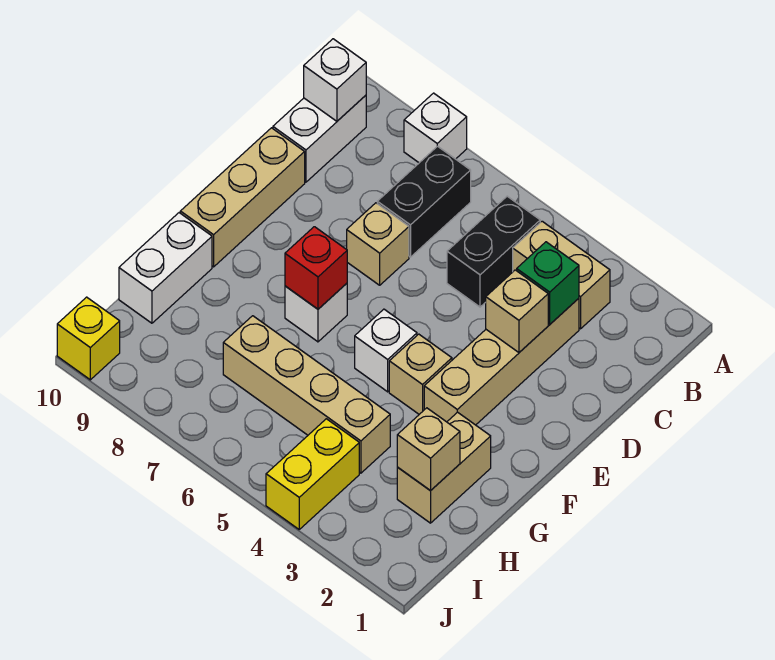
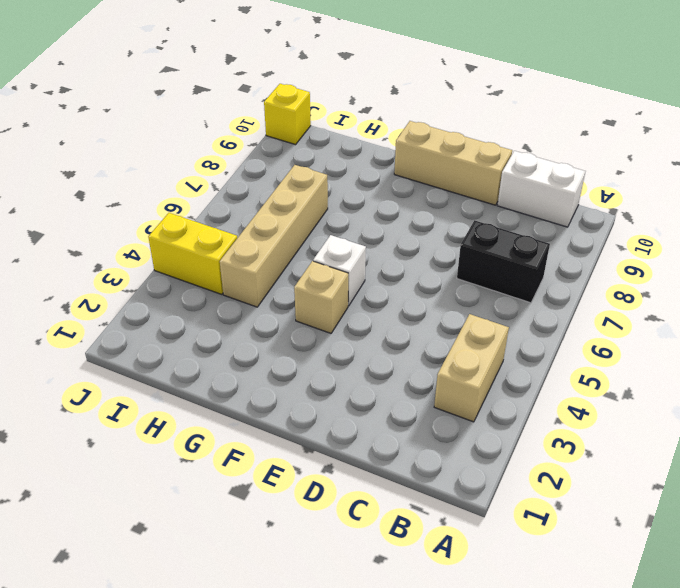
none -> white 1x1 brick [404,93,467,163]
none -> black 1x2 brick [447,196,540,307]
none -> tan 1x4 brick [424,298,579,425]

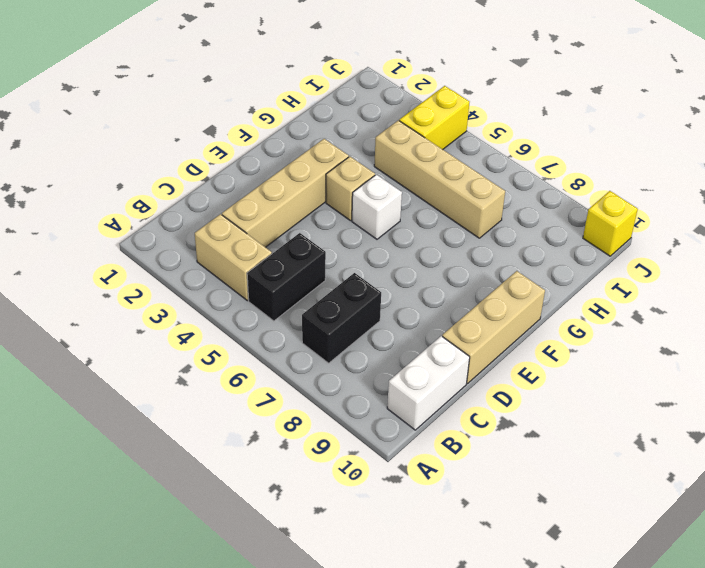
none -> white 1x1 brick [404,93,467,163]
none -> tan 1x1 brick [347,203,409,285]
none -> white 1x1 brick [285,283,347,342]

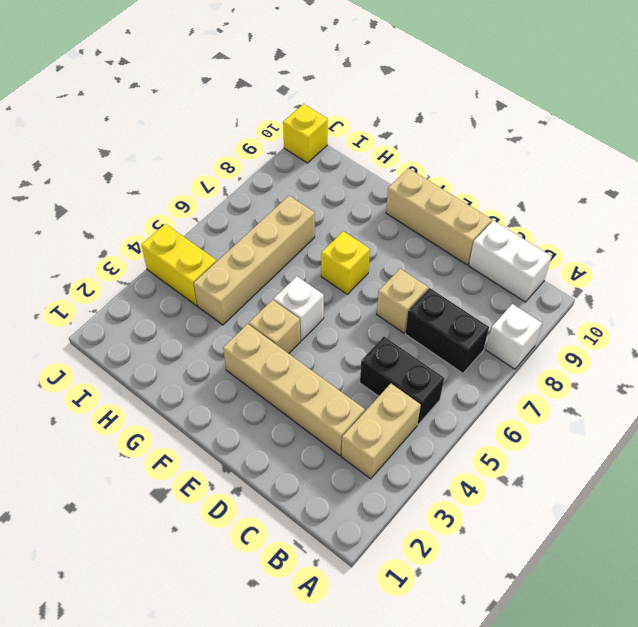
yellow 1x1 brick [321,231,370,294] -> white 1x1 brick [285,283,347,342]
none -> tan 1x2 brick [397,412,491,523]
none -> white 1x2 brick [119,213,212,323]
none -> white 1x1 brick [304,39,366,121]

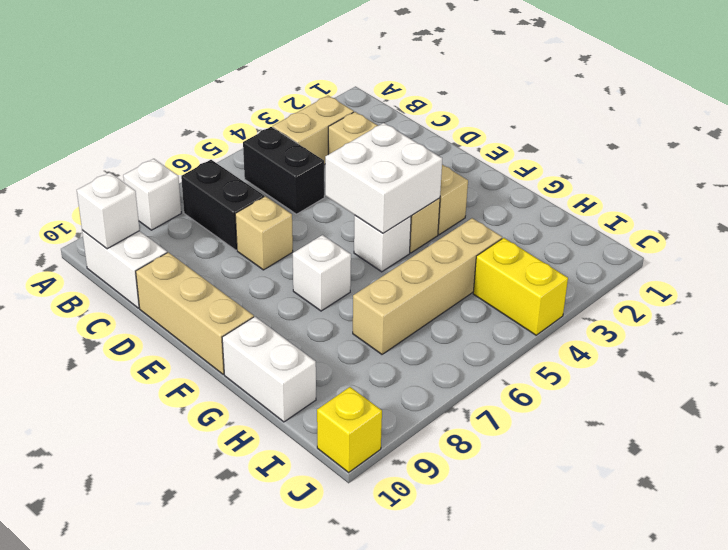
white 2x2 brick [325,123,442,233] -> none
none -> tan 1x2 brick [397,412,491,523]
none -> green 1x1 brick [517,242,579,324]
none -> tan 1x1 brick [486,270,548,352]

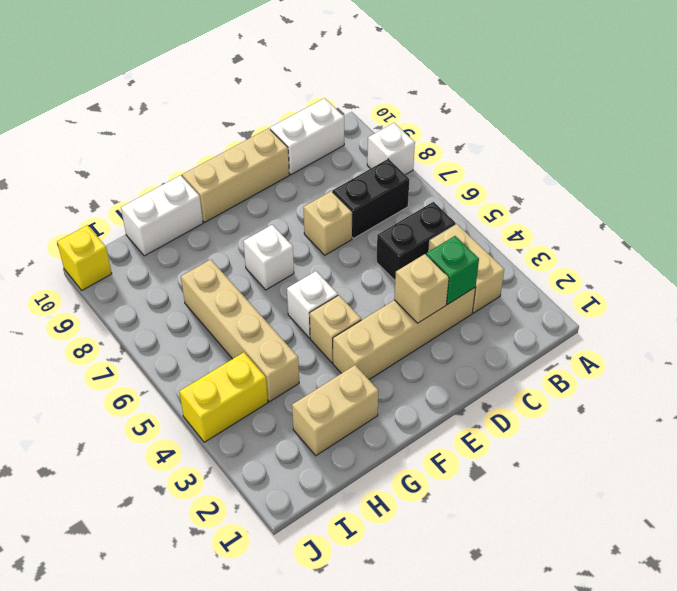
none -> white 1x1 brick [304,39,366,121]
none -> red 1x1 brick [285,227,347,309]
none -> tan 1x1 brick [397,408,460,491]

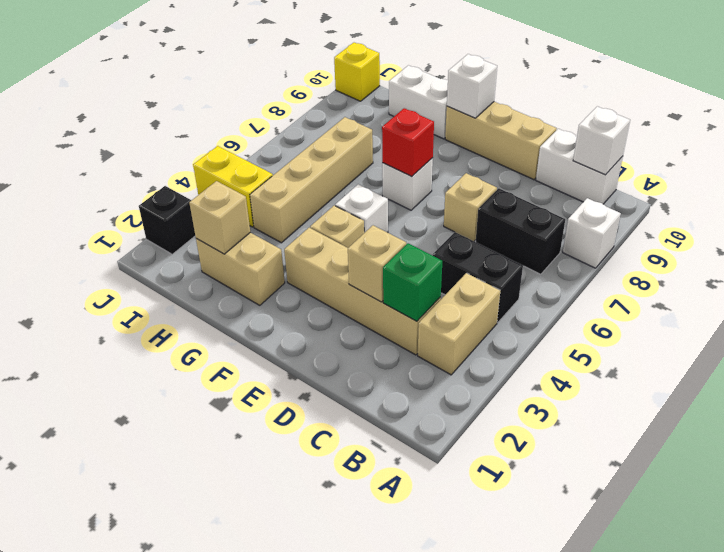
white 1x1 brick [447,54,497,118] -> none
black 1x1 brick [139,186,195,254] -> none

